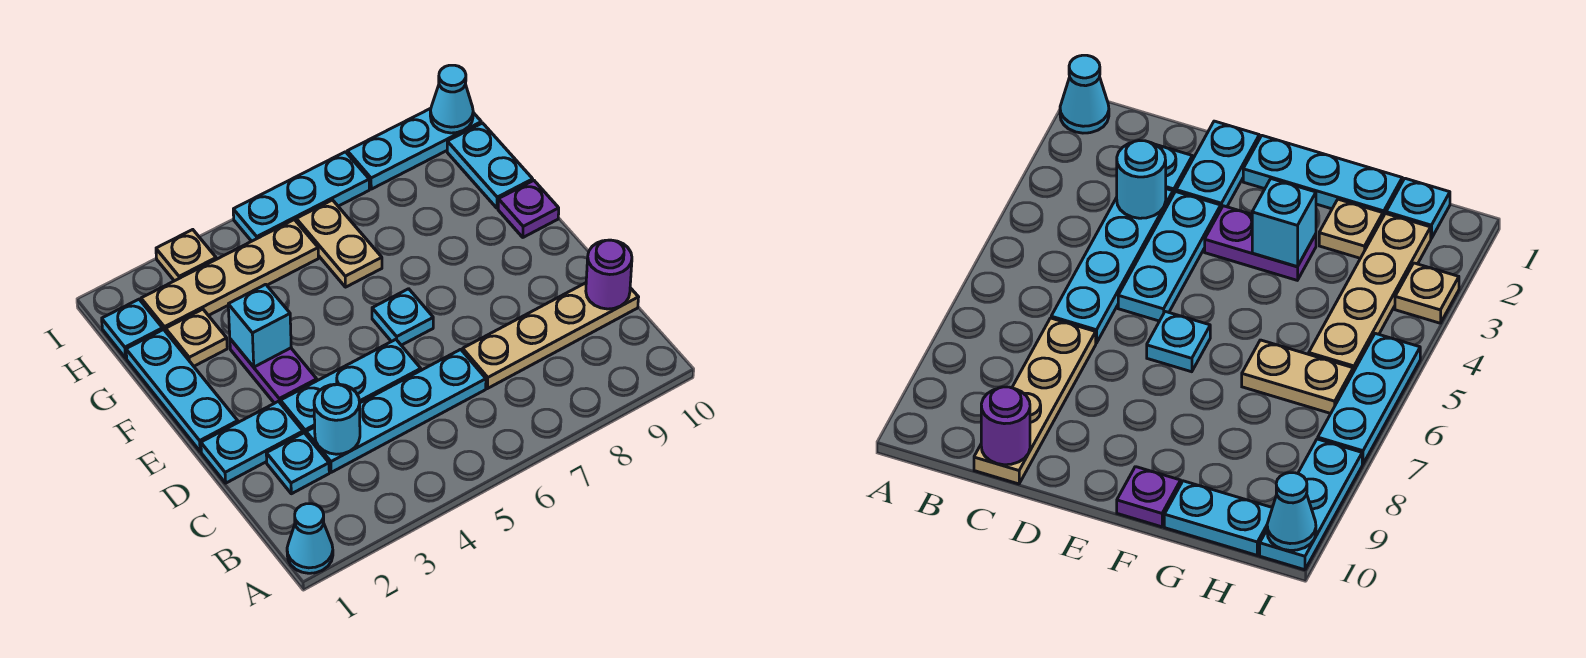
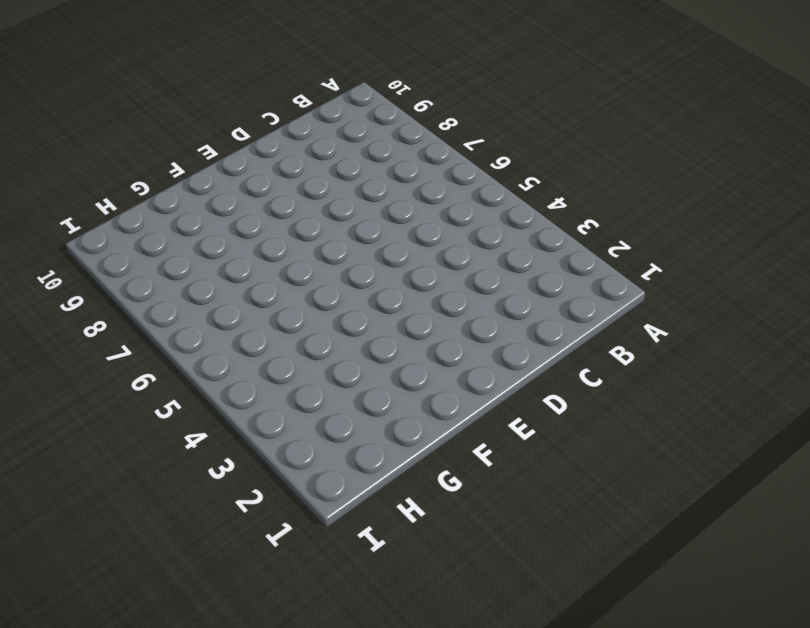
none -> cyan 1x1 cone [287,504,333,573]
none -> cyan 1x1 plate [266,433,329,494]
none -> cyan 1x4 plate [306,349,486,472]

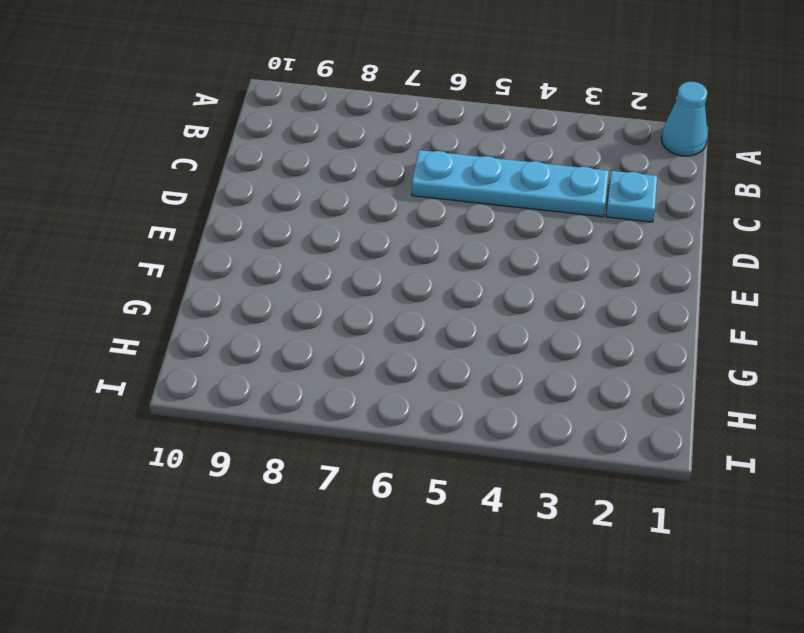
none -> tan 1x4 plate [463,283,639,388]
none -> cyan 1x2 plate [201,401,303,483]
none -> cyan 1x3 plate [281,339,421,434]

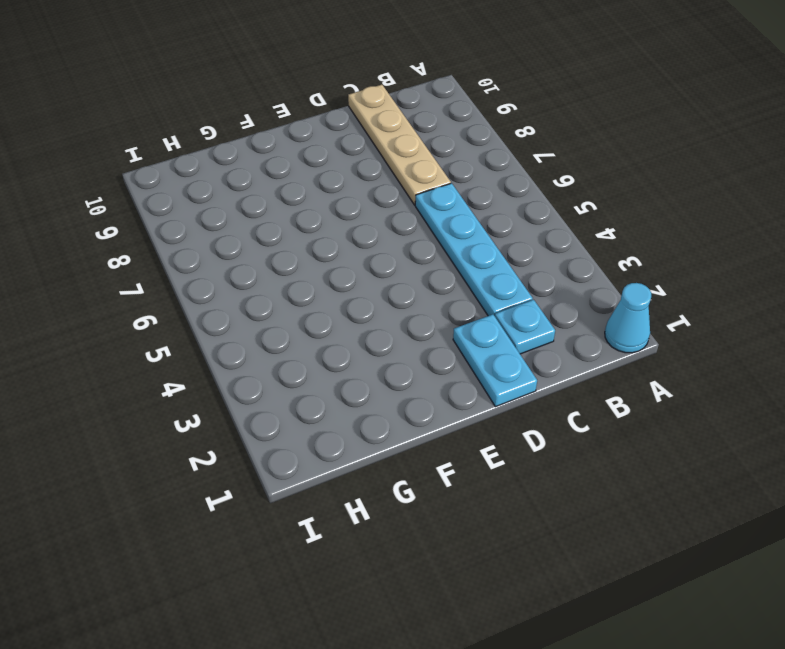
none -> cyan 1x3 plate [281,339,421,434]
none -> cyan 1x3 plate [126,329,238,451]
none -> purple 1x2 plate [230,339,317,403]

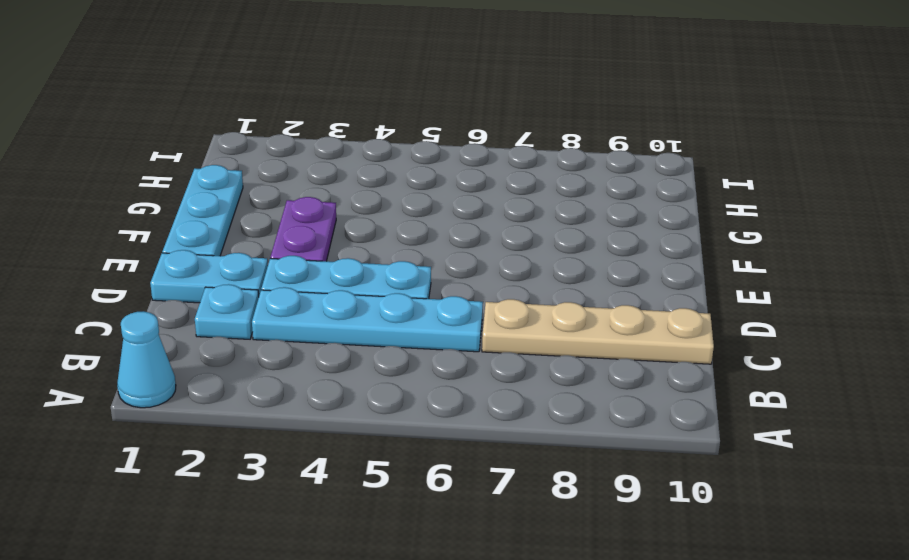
none -> cyan 1x1 plate [372,289,433,345]
none -> purple 1x1 plate [498,180,559,237]
none -> tan 1x1 plate [166,309,227,366]

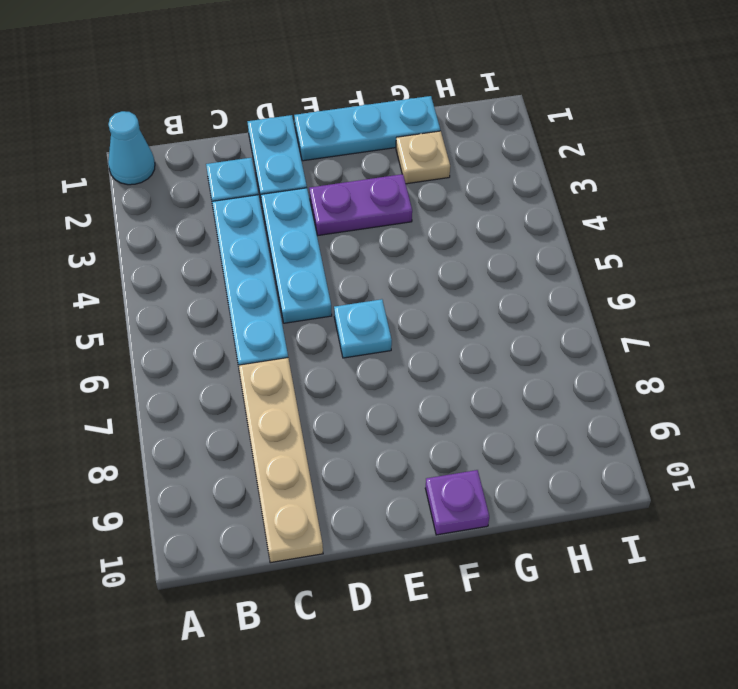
none -> tan 1x2 plate [296,200,382,287]
none -> cyan 1x2 plate [447,123,533,208]
none -> cyan 1x1 plate [102,299,163,358]

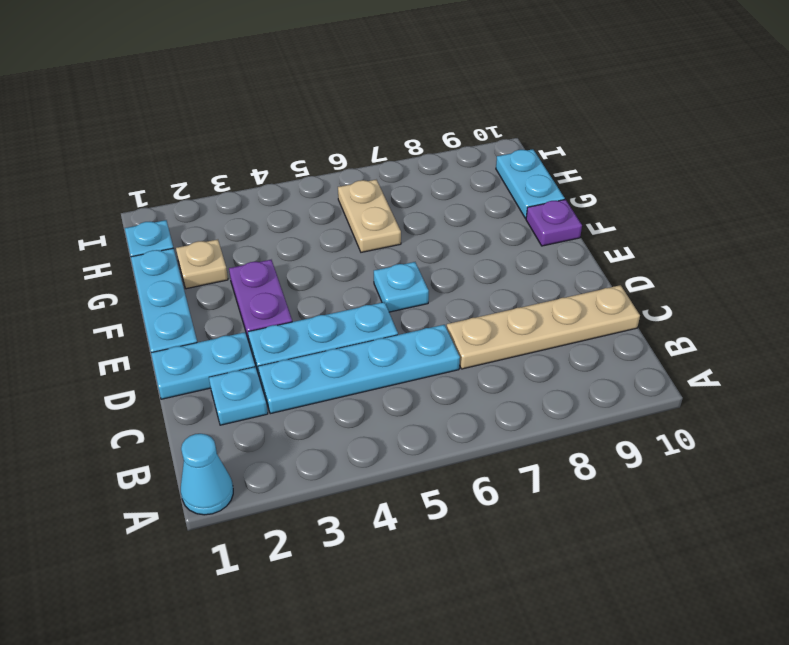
none -> tan 1x4 plate [141,220,318,331]
none -> tan 1x1 plate [156,230,216,281]
none -> cyan 1x3 plate [233,152,369,241]

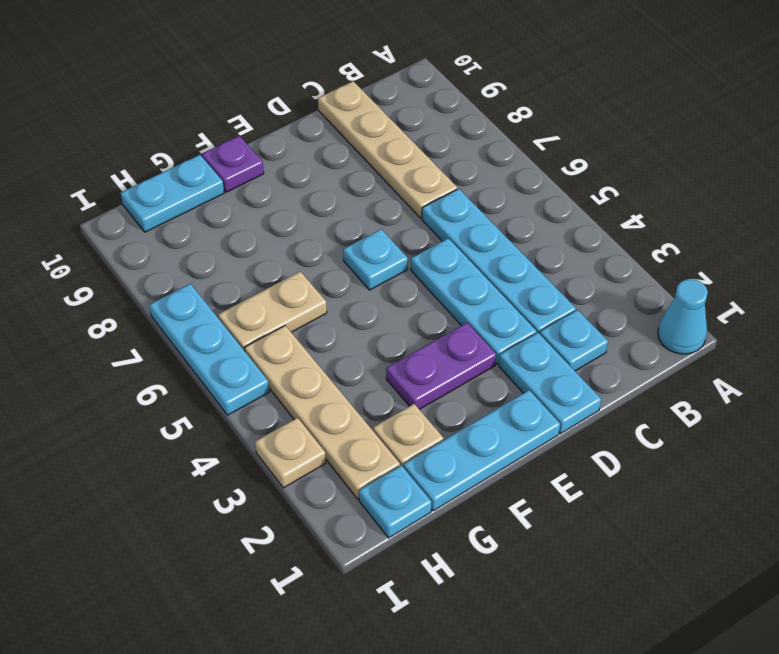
none -> cyan 1x3 plate [347,108,481,189]
none -> cyan 1x1 round brick [314,384,360,454]
none -> purple 1x1 round brick [586,240,632,309]

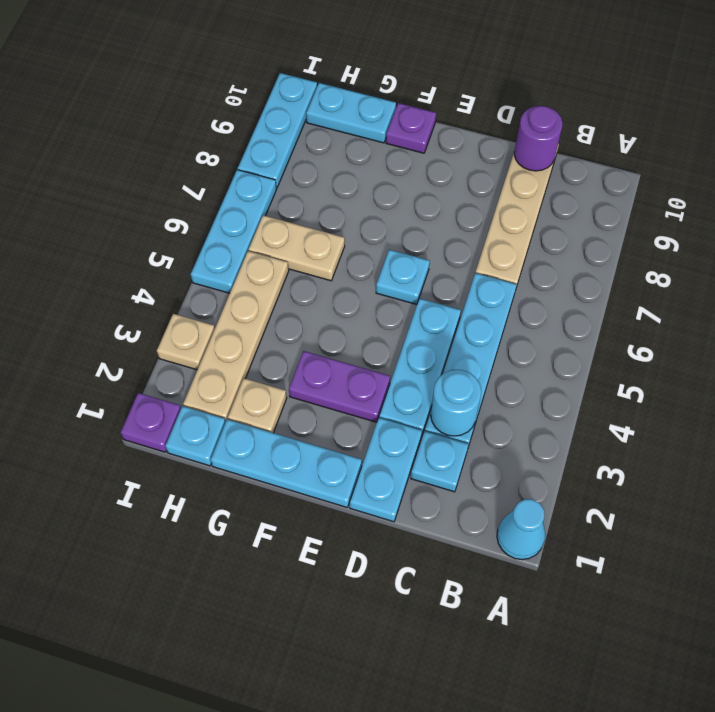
purple 1x1 plate [121,393,181,452] -> none
none -> cyan 1x1 brick [228,284,291,367]
none -> cyan 1x1 cone [430,65,473,133]

